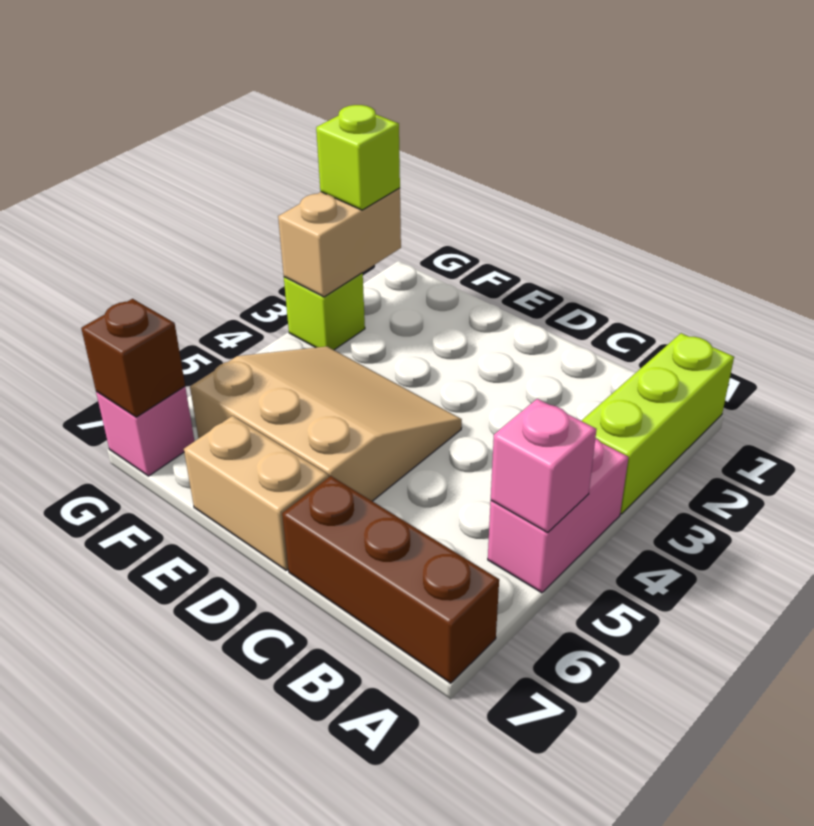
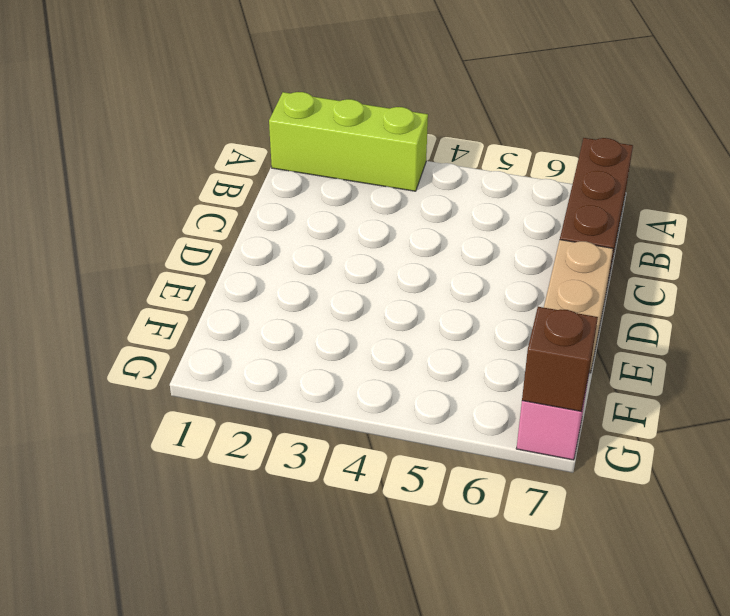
none -> pink 1x2 brick [488,438,629,593]
none -> tan 3x3 slope [190,347,462,501]

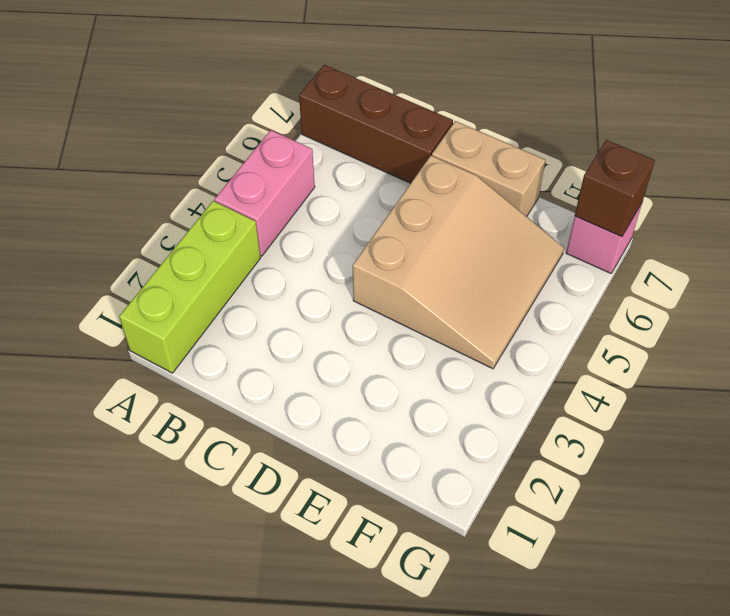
tan 3x3 slope [353,156,564,369] -> tan 3x3 slope turned to [190,347,462,501]
none -> lime 1x1 brick [284,273,365,350]
none -> pink 1x1 brick [491,399,597,533]

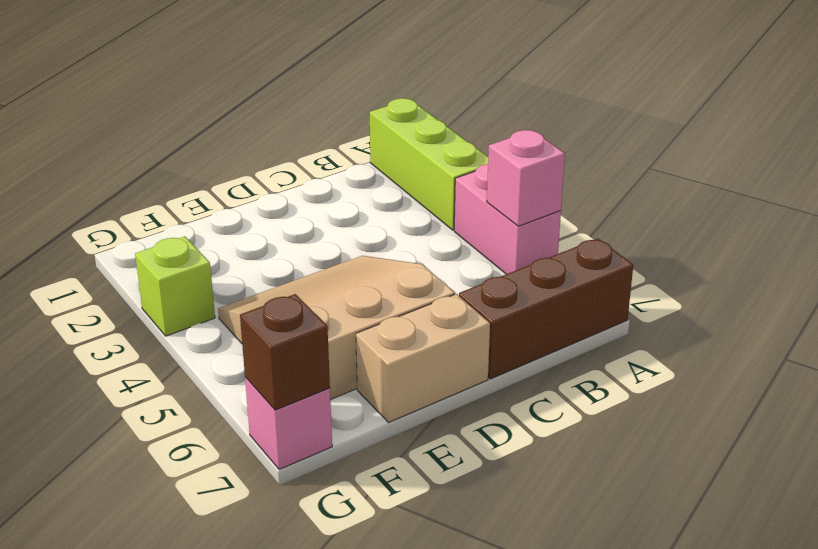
none -> tan 1x2 brick [278,188,401,297]
none -> lime 1x1 brick [316,105,400,210]

